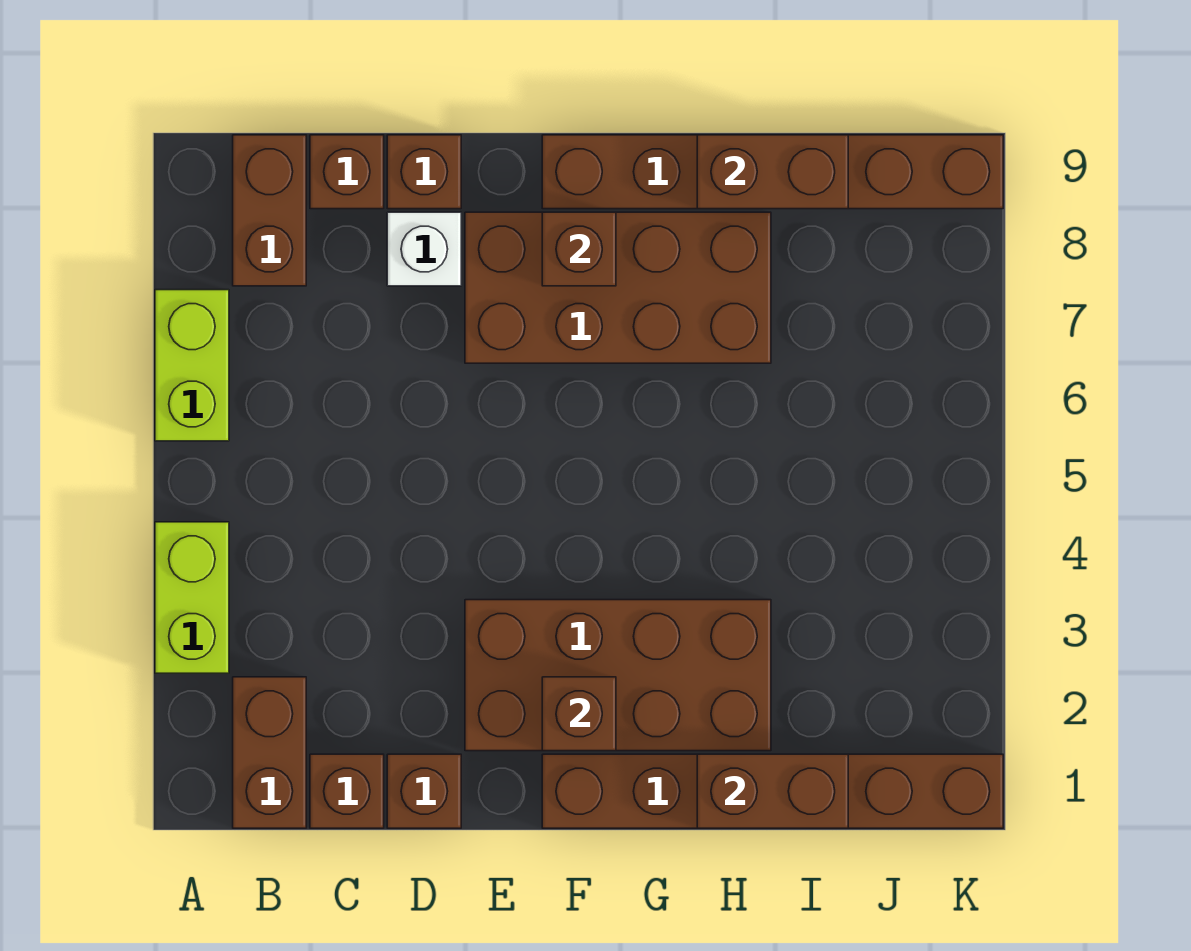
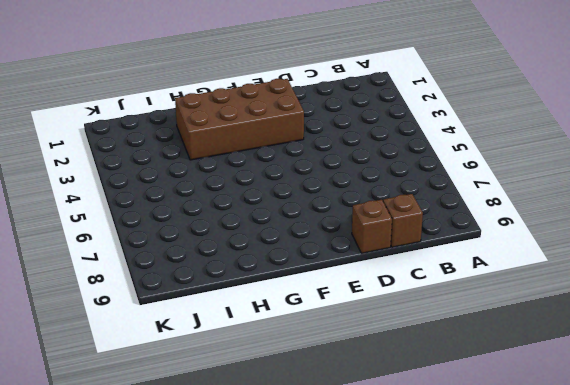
none -> lime 1x2 brick [155,522,229,673]
none -> lime 1x2 brick [155,290,229,441]
none -> brown 1x2 brick [233,677,306,828]

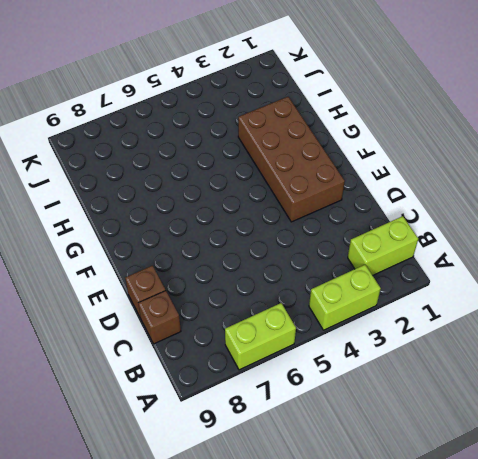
lime 1x2 brick [348,216,418,276] -> brown 1x2 brick [233,677,306,828]
none -> brown 1x2 brick [233,135,306,286]
none -> brown 1x1 brick [310,754,384,828]
none -> brown 1x1 brick [387,754,461,828]

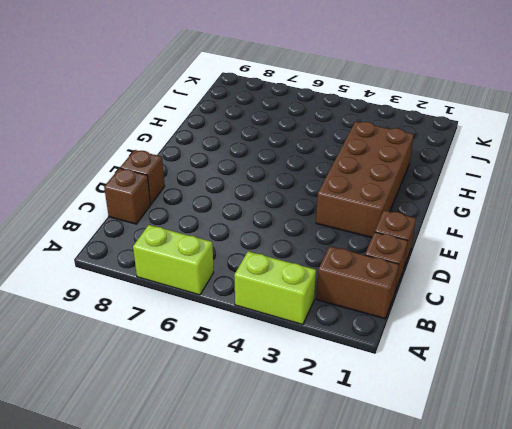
none -> brown 1x2 brick [233,135,306,286]
none -> white 1x1 brick [387,212,461,286]
none -> brown 2x4 brick [465,212,771,363]

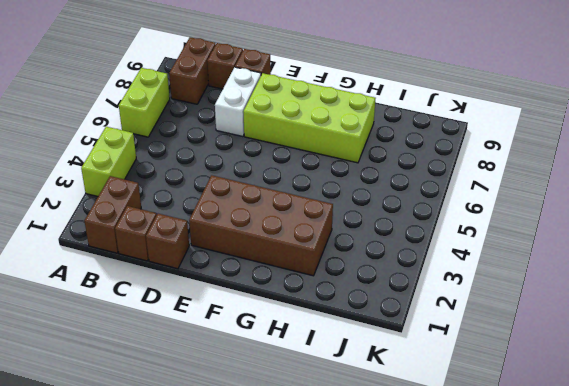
white 1x2 brick [215,67,261,137] -> white 1x1 brick [387,212,461,286]
lime 2x4 brick [243,73,375,163] -> brown 2x4 brick [465,212,771,363]
none -> brown 1x6 brick [542,754,1003,828]
none -> brown 1x6 brick [542,135,1003,209]
none -> brown 1x1 brick [542,677,616,751]

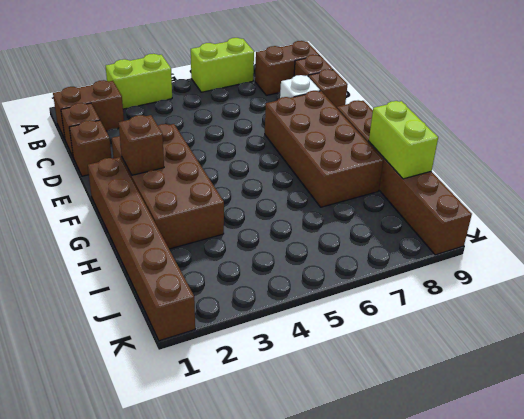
lime 1x2 brick [369,101,438,179] -> brown 1x2 brick [697,135,848,209]
none -> brown 1x1 brick [542,212,616,286]
none -> brown 1x2 brick [697,754,848,828]

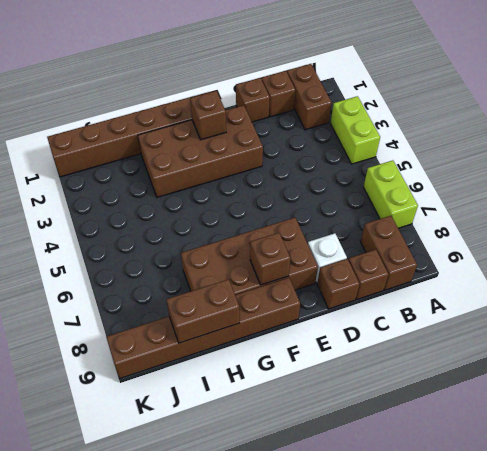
none -> brown 1x2 brick [697,754,848,828]

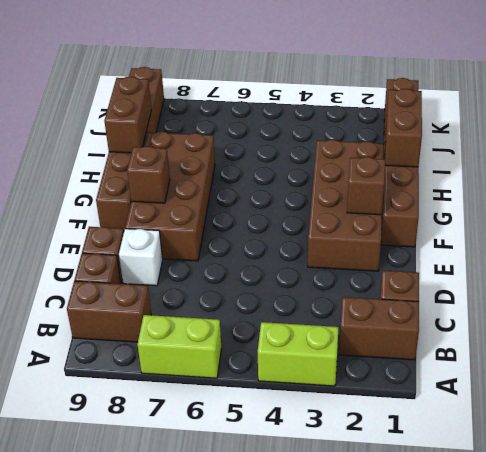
none -> brown 1x1 brick [387,754,461,828]

